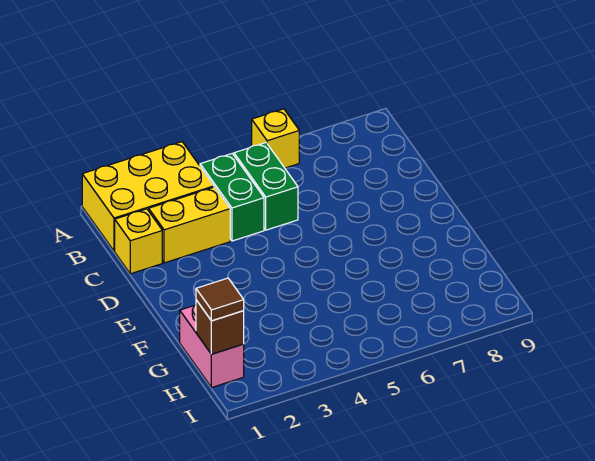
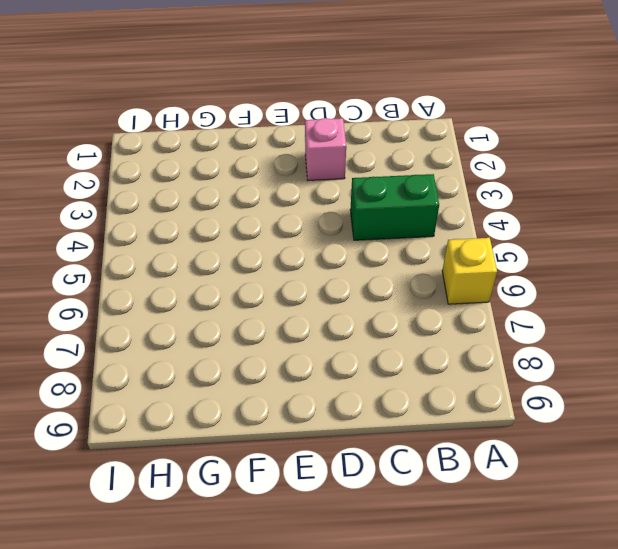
pink 1x1 brick [305,118,346,180] -> none
none -> yellow 2x3 brick [82,142,214,251]
none -> green 1x2 brick [234,143,298,230]

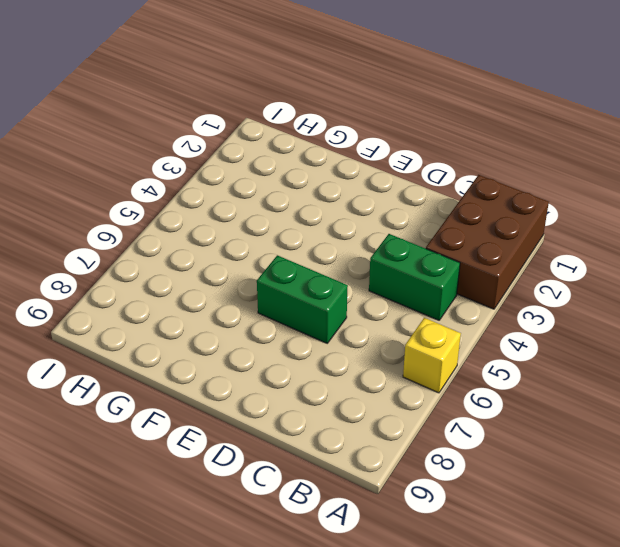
brown 2x3 brick [426,175,549,309] -> yellow 2x3 brick [82,142,214,251]
green 1x2 brick [257,255,348,343] -> green 1x2 brick moved to [234,143,298,230]
none -> yellow 1x1 brick [115,209,162,274]
none -> yellow 1x2 brick [149,187,230,263]

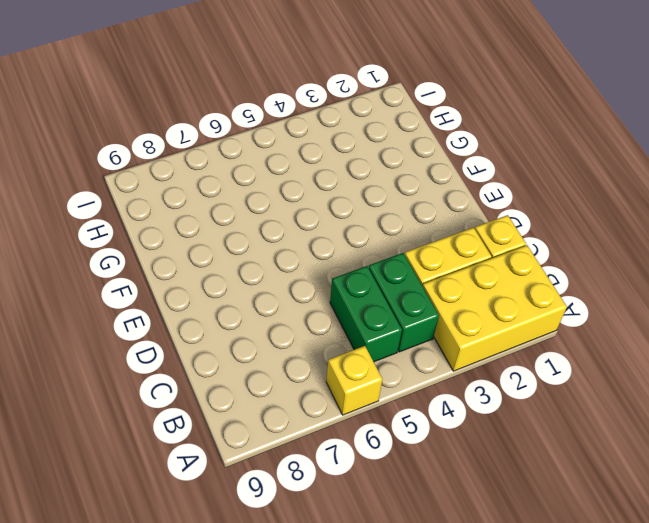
none -> pink 1x2 brick [180,305,244,388]
none -> brown 1x1 brick [196,300,244,354]

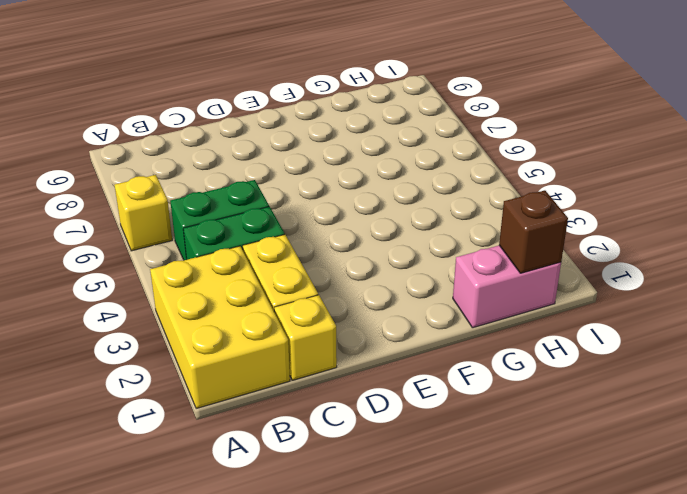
none -> brown 1x1 tile [196,278,244,321]

